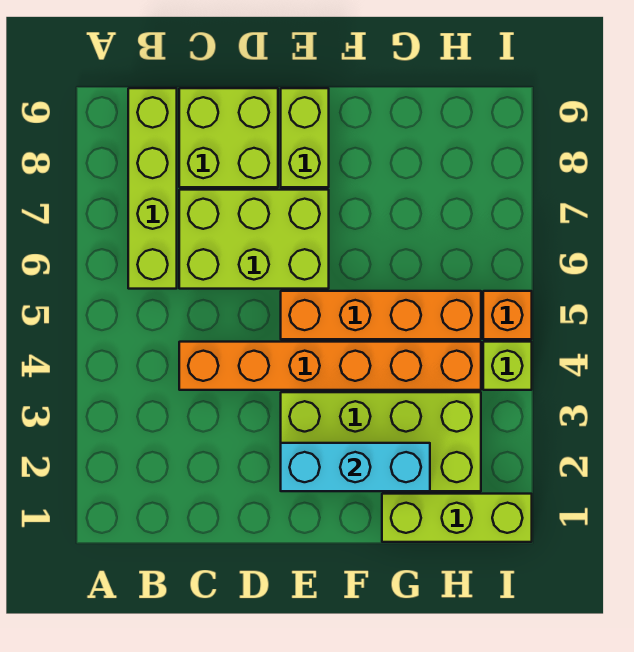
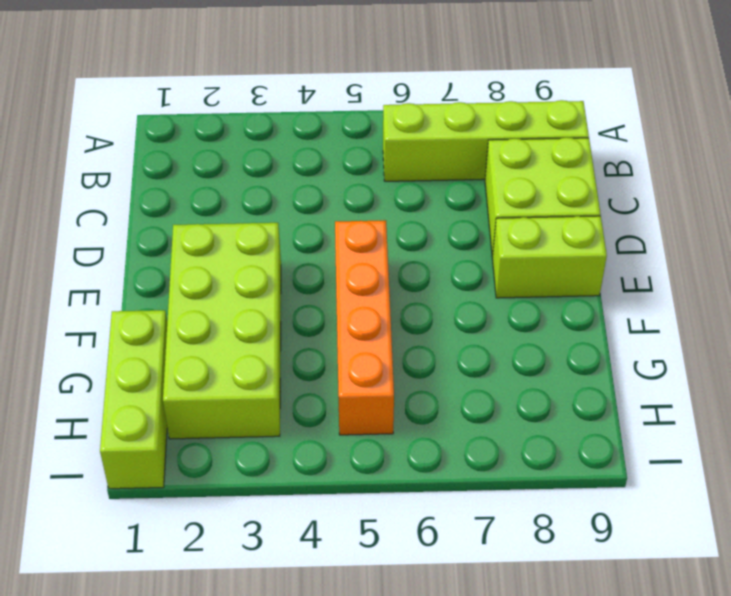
none -> orange 1x6 brick [179,342,481,390]
none -> lime 2x3 brick [179,190,329,289]

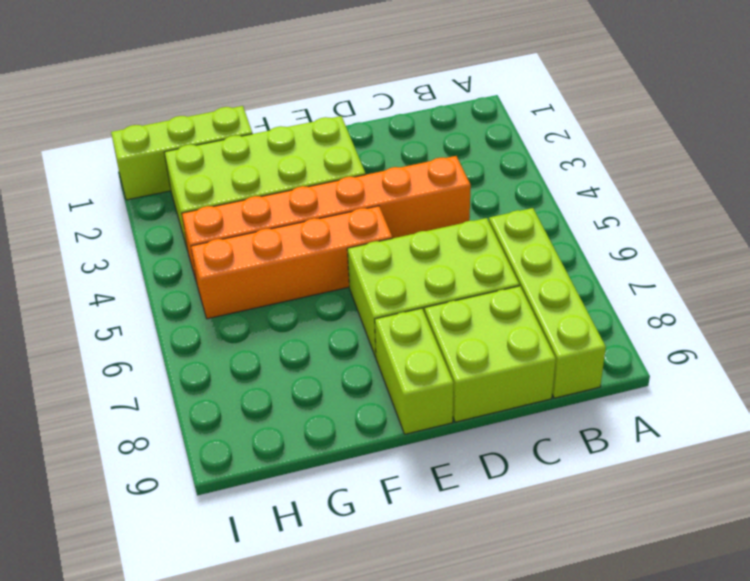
none -> lime 1x1 brick [483,342,532,390]
none -> orange 1x1 brick [483,291,532,339]

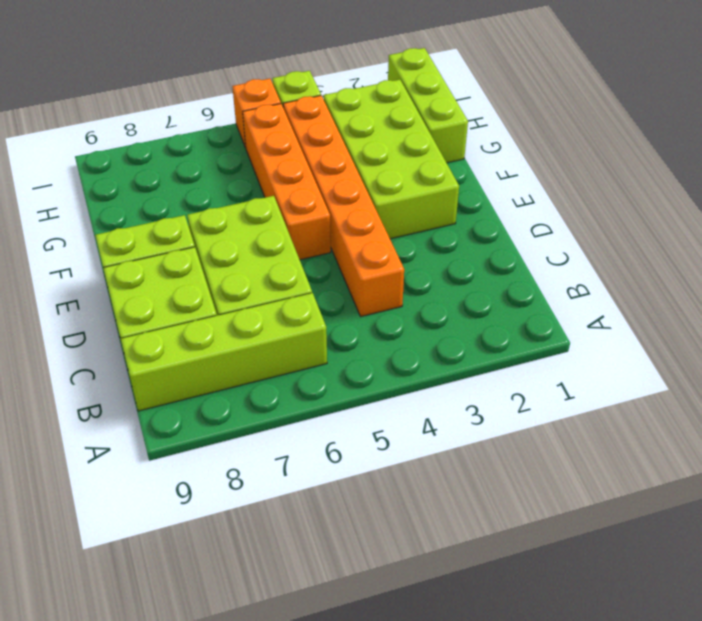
none -> cyan 1x3 brick [281,443,430,491]

